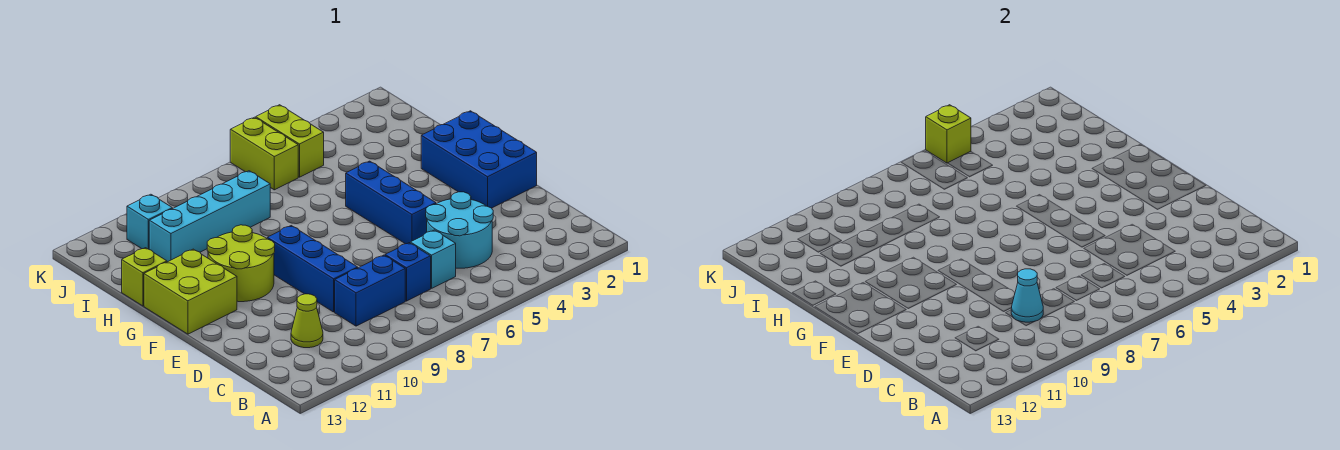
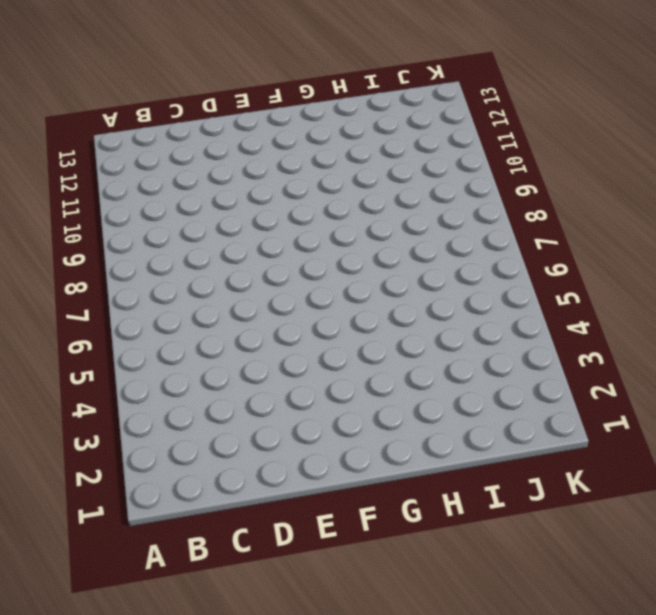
none -> cyan 2x2 round brick [426,192,493,268]
none -> cyan 1x1 brick [410,230,456,288]
none -> blue 1x1 brick [385,243,431,301]

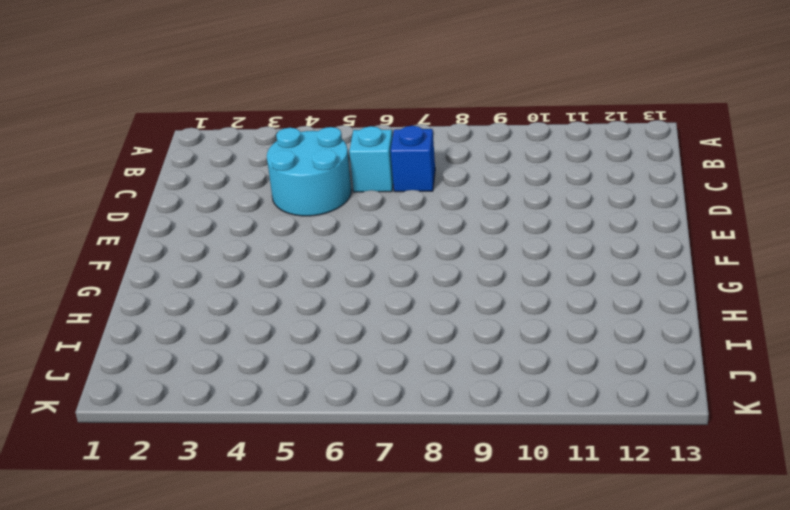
none -> blue 1x2 brick [335,255,405,326]
none -> lime 1x1 cone [291,294,323,348]
none -> blue 1x3 brick [267,226,358,312]

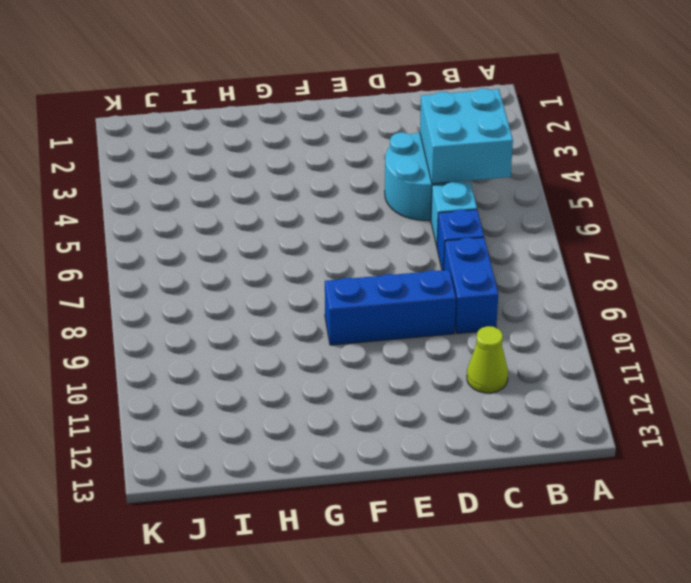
cyan 2x2 brick [420,88,513,184] -> none
none -> blue 2x3 brick [421,111,537,208]
none -> blue 1x3 brick [346,161,436,244]
none -> lime 2x2 round brick [207,225,275,302]

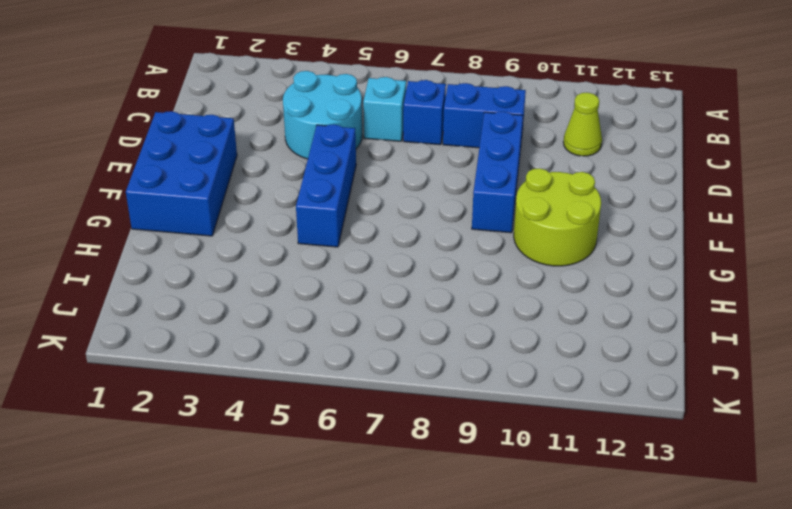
none -> lime 2x2 brick [144,249,237,334]
none -> lime 1x1 brick [122,248,167,306]
none -> cyan 1x4 brick [149,171,270,262]

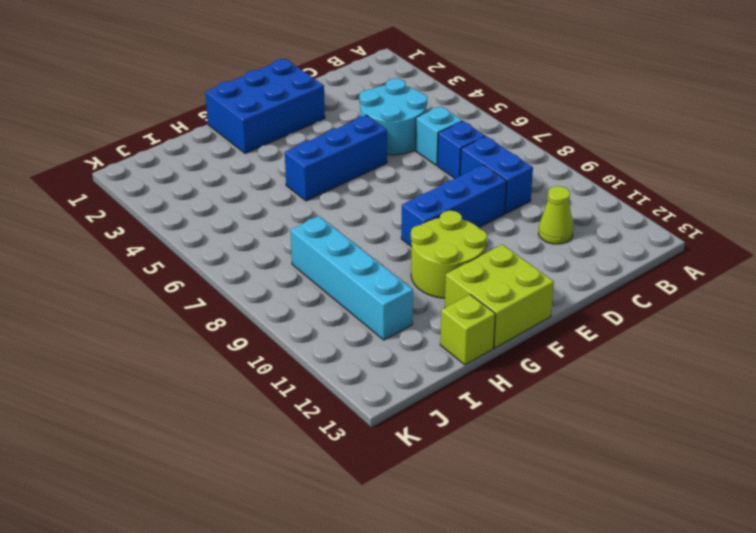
none -> lime 1x2 brick [256,105,324,177]
none -> lime 1x2 brick [230,117,298,190]
none -> cyan 1x1 brick [127,194,172,249]

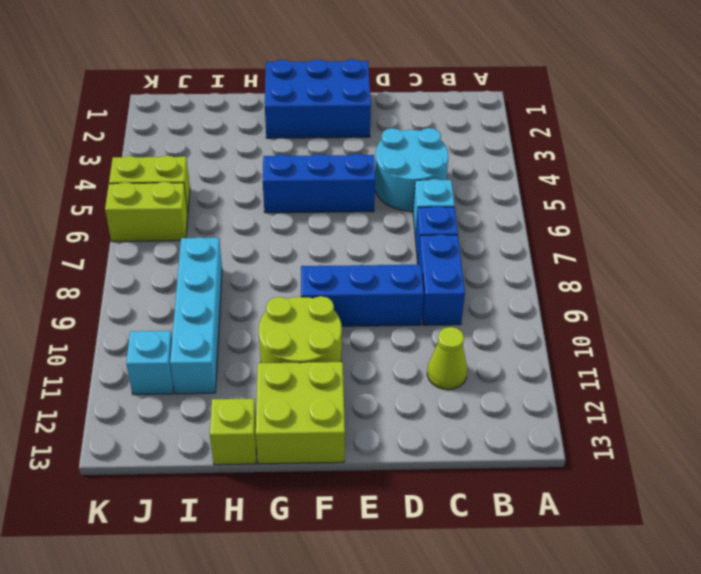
none -> cyan 1x1 cone [1011,269,1043,322]
none -> lime 1x1 brick [926,105,971,163]

